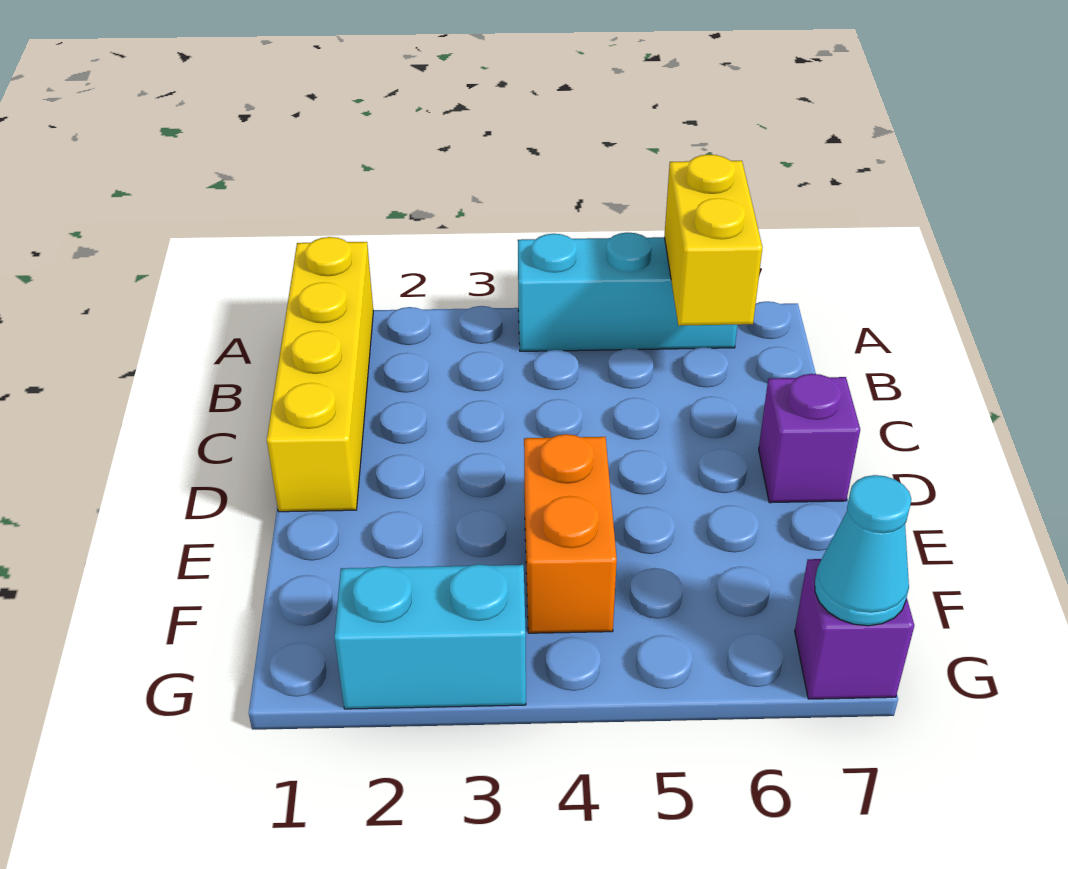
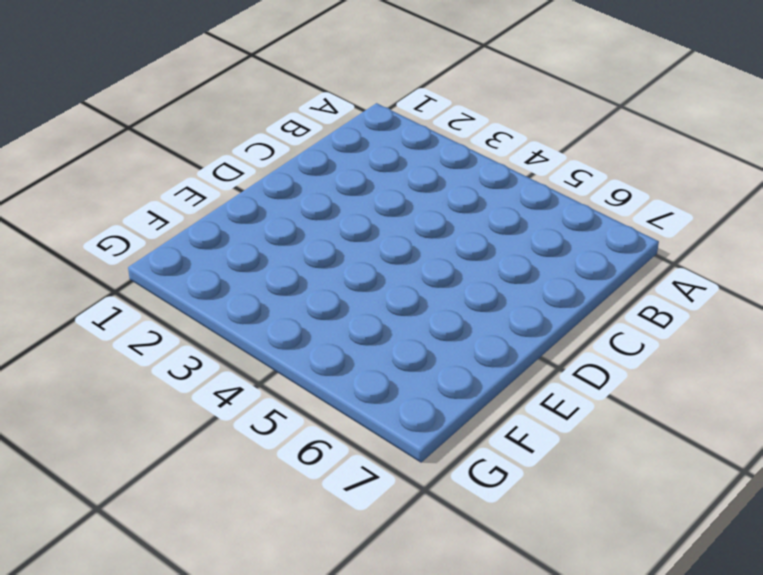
none -> yellow 1x4 brick [267,237,373,512]
none -> cyan 1x3 brick [518,232,737,351]

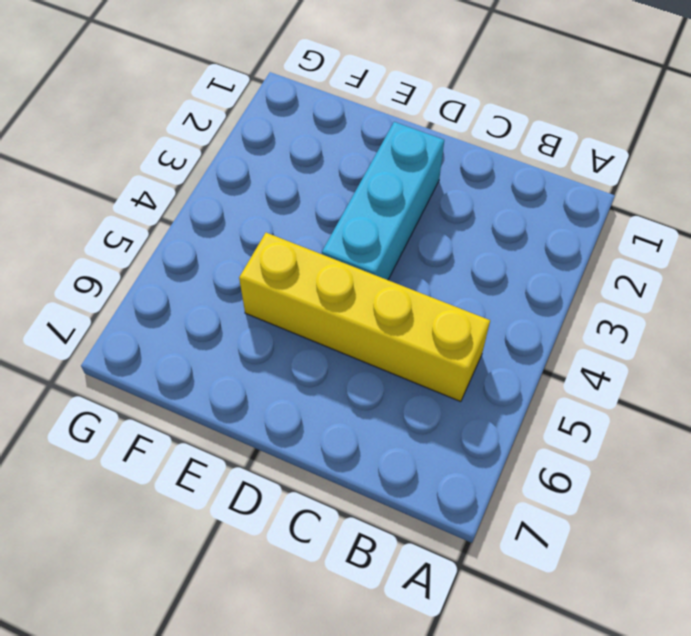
yellow 1x4 brick [239,233,490,402] -> yellow 1x4 brick moved to [267,237,373,512]
cyan 1x3 brick [322,122,444,280] -> cyan 1x3 brick moved to [518,232,737,351]
none -> purple 1x1 brick [759,374,860,503]
none -> orange 1x2 brick [524,434,617,633]

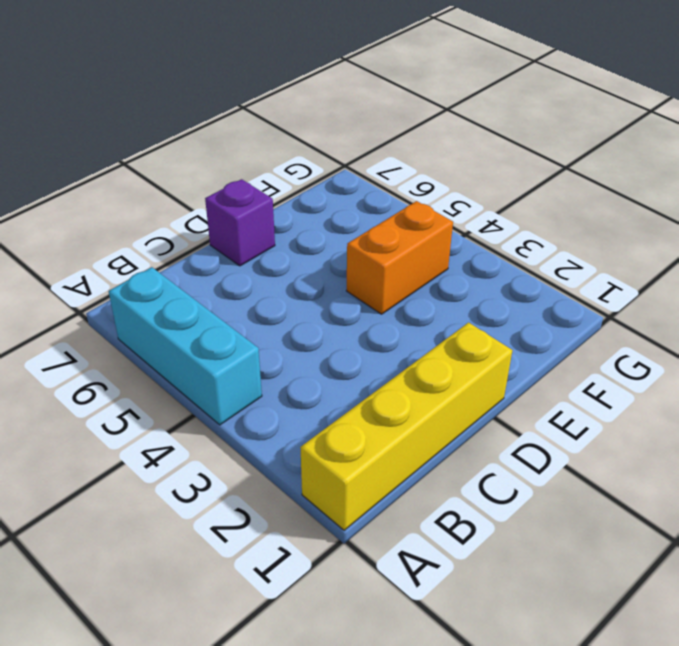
none -> cyan 1x2 brick [334,564,526,709]
none -> purple 1x1 brick [795,559,914,699]

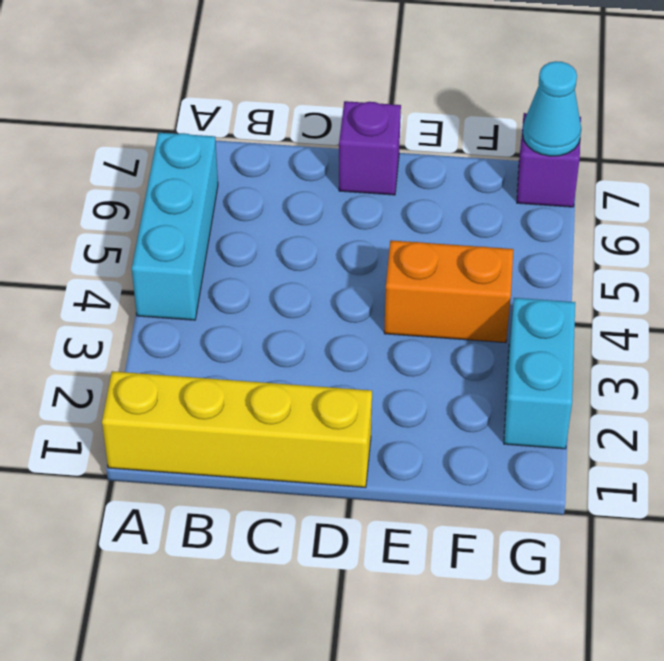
none -> yellow 1x2 brick [664,155,763,326]

